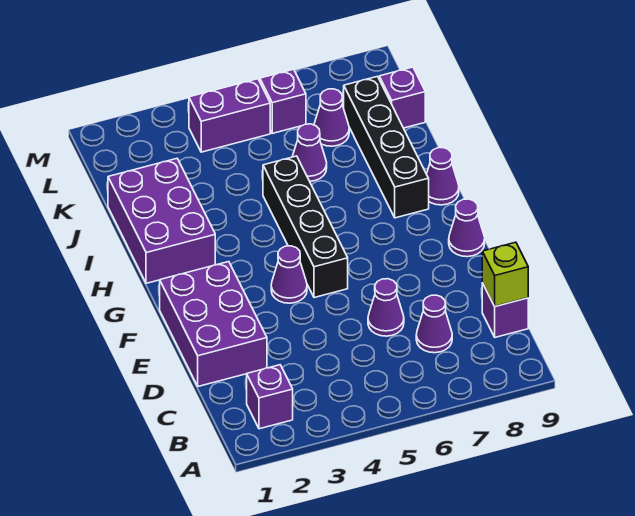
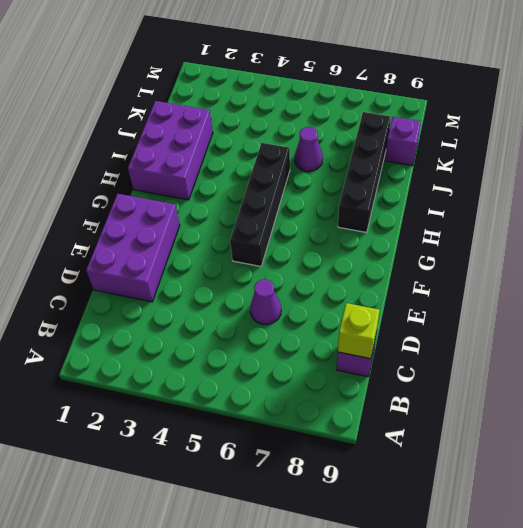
none -> purple 1x1 brick [247,365,293,429]
none -> purple 1x1 cone [416,295,452,353]
none -> purple 1x1 cone [271,246,307,303]

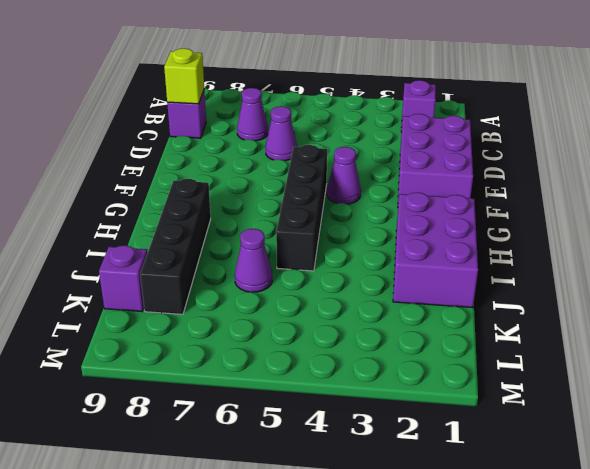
none -> purple 1x1 cone [449,199,485,257]
none -> purple 1x1 cone [427,148,459,205]
none -> purple 1x1 cone [314,89,349,146]

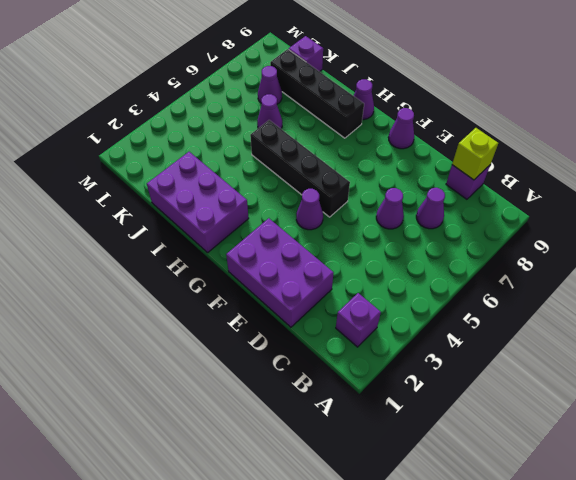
none -> purple 1x2 brick [189,79,270,152]
none -> purple 1x1 brick [260,69,306,133]

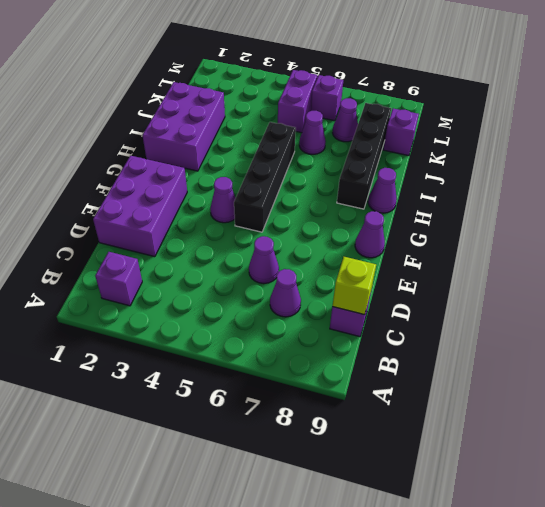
purple 1x2 brick [278,70,317,133] -> purple 1x2 brick turned to [189,79,270,152]

